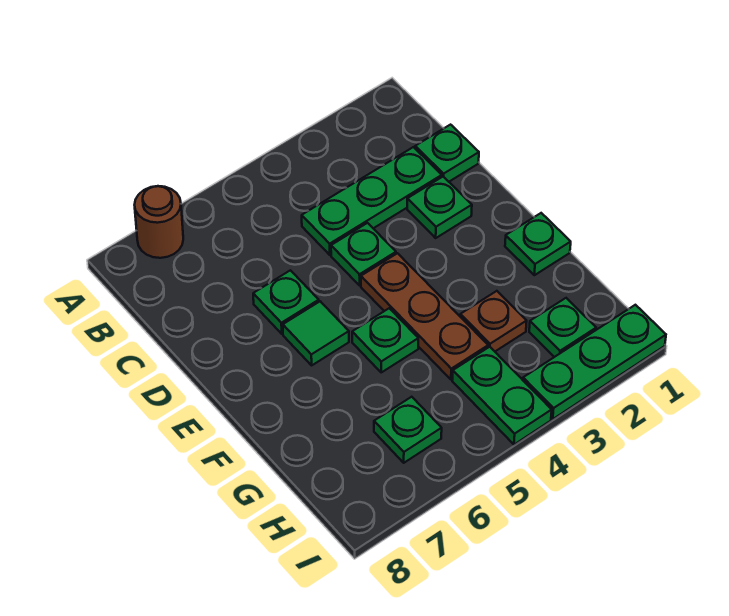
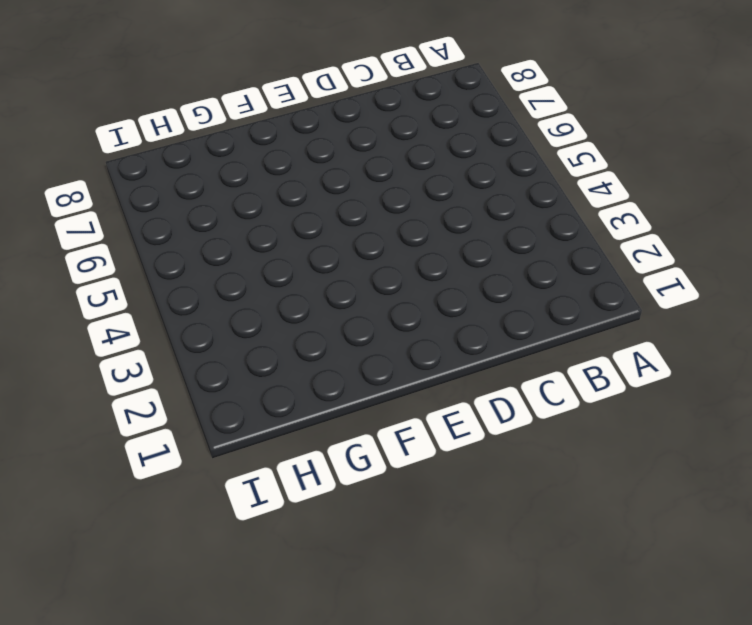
none -> brown 1x1 round brick [135,186,183,258]
none -> green 1x1 plate [415,125,479,182]
none -> green 1x3 plate [302,147,442,255]

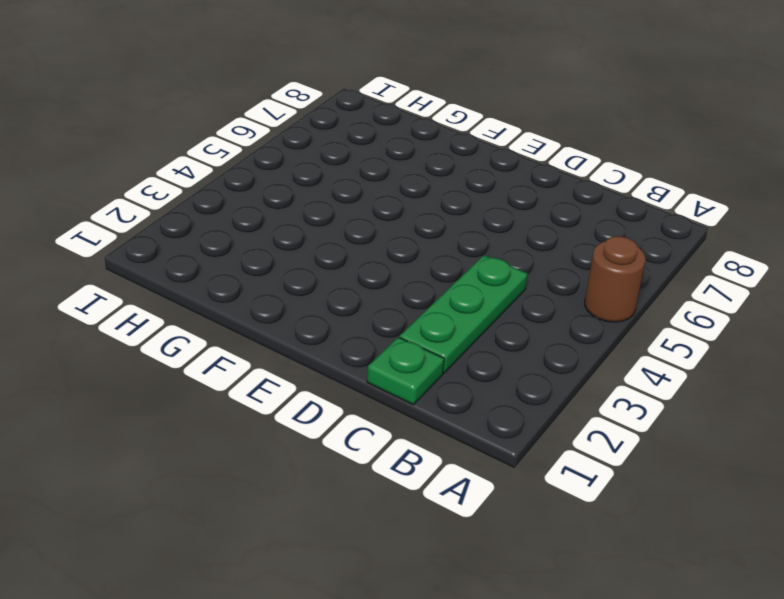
brown 1x1 round brick [585,236,646,322] -> brown 1x1 round brick moved to [135,186,183,258]
none -> green 1x1 plate [407,177,472,238]
none -> green 1x1 plate [331,223,396,285]
none -> green 1x1 plate [253,270,319,334]

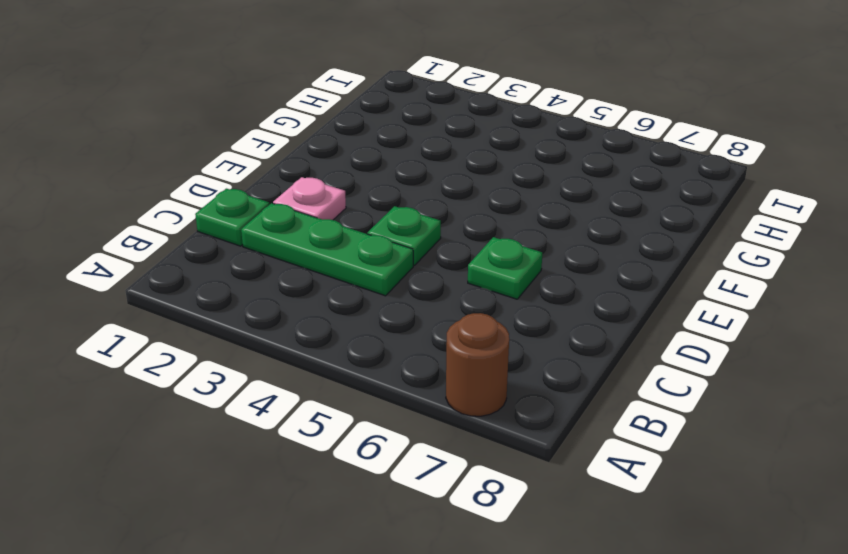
pink 1x1 plate [273,177,346,220] -> green 1x1 plate [407,177,472,238]
none -> brown 1x3 plate [361,253,488,380]
none -> green 1x1 tile [283,301,349,365]
none -> green 1x1 plate [505,213,571,275]

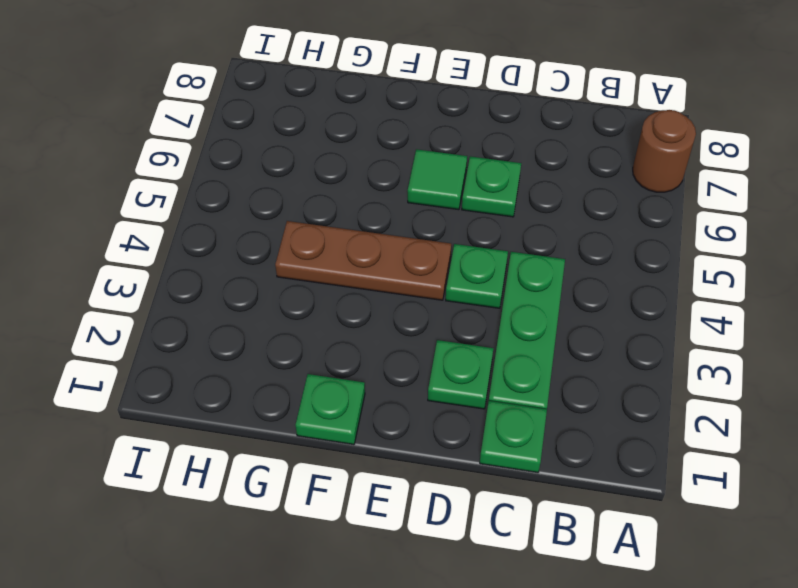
none -> green 1x1 plate [352,308,418,372]
none -> brown 1x1 plate [460,291,527,351]
none -> green 1x1 plate [529,298,596,357]

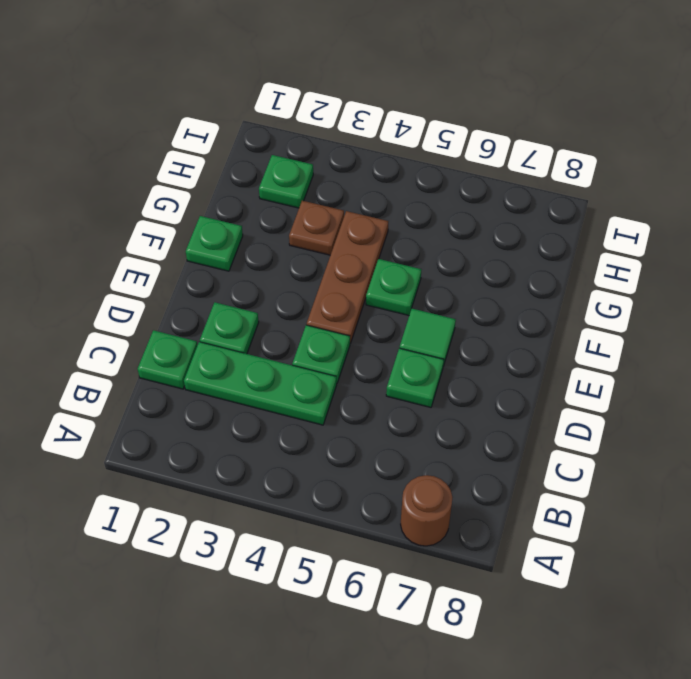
none -> green 1x2 plate [452,347,552,444]
none -> green 1x1 plate [374,397,442,463]
none -> green 1x3 plate [523,305,666,419]

